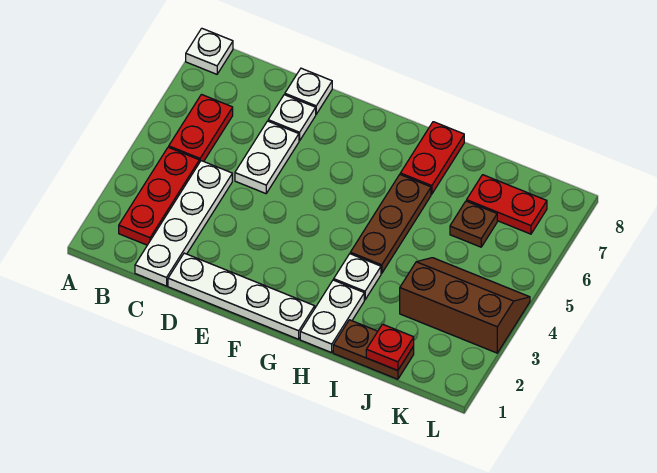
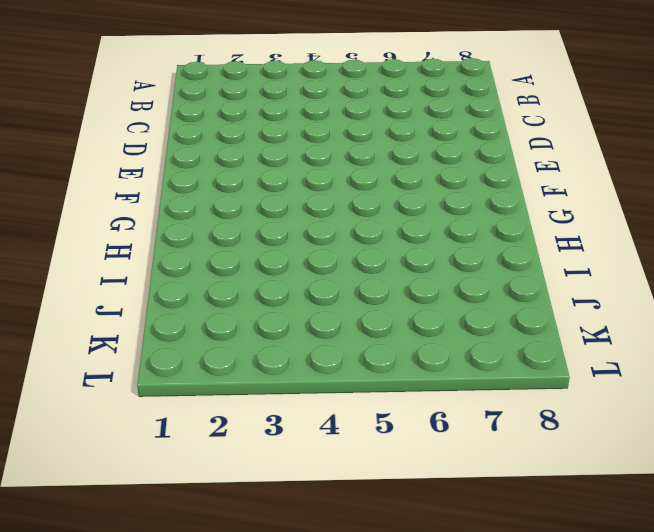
none -> white 1x1 plate [186,28,233,74]
none -> red 1x3 plate [119,147,199,245]
none -> red 1x2 plate [169,95,233,163]

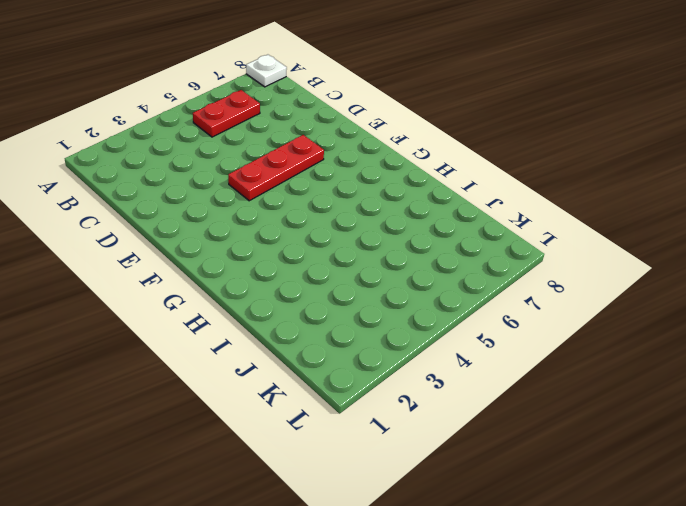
red 1x3 plate [228,135,324,201] -> red 1x3 plate moved to [119,147,199,245]
none -> white 1x4 plate [135,161,232,286]
none -> white 1x4 plate [168,253,315,339]
none -> white 1x2 plate [235,121,299,194]

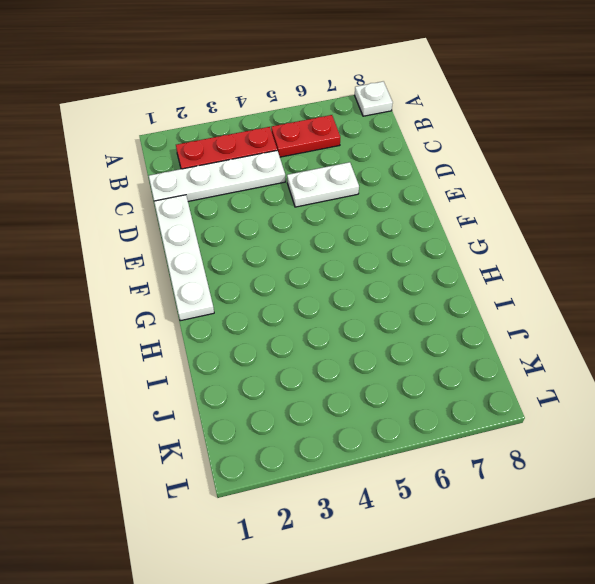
none -> white 1x1 plate [268,95,316,141]
none -> white 1x1 plate [285,68,332,114]
none -> white 1x2 plate [300,280,364,353]

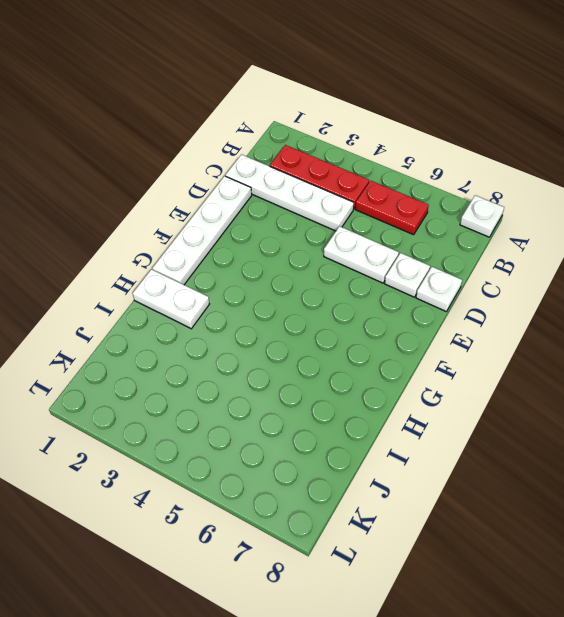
none -> white 1x1 plate [334,254,381,300]
none -> brown 1x3 plate [350,175,431,273]
none -> red 1x2 plate [400,122,464,194]

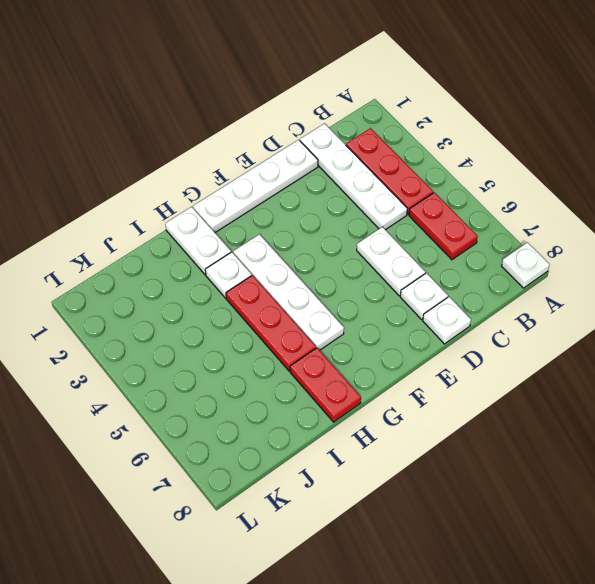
white 1x4 plate [233,234,344,350] -> none
red 1x3 plate [226,275,316,371] -> brown 1x3 plate [350,175,431,273]
none -> brown 1x2 plate [333,320,414,379]
none -> brown 2x3 slope [400,258,530,353]
none -> brown 1x1 plate [450,201,497,247]

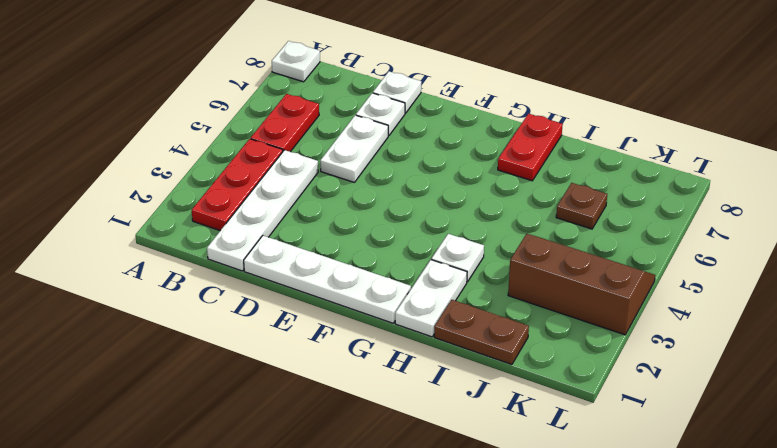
none -> brown 1x3 plate [350,175,431,273]
none -> red 1x2 plate [467,175,547,234]
none -> red 1x1 plate [366,324,414,371]

